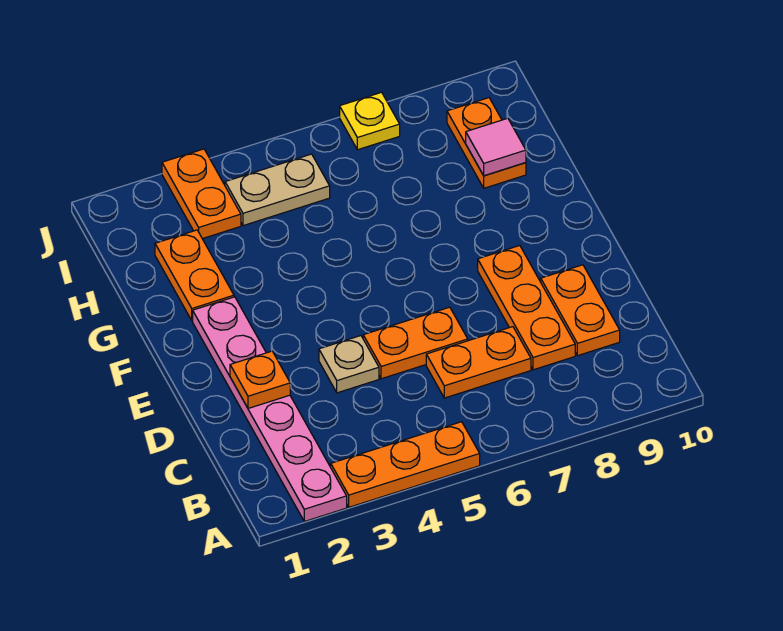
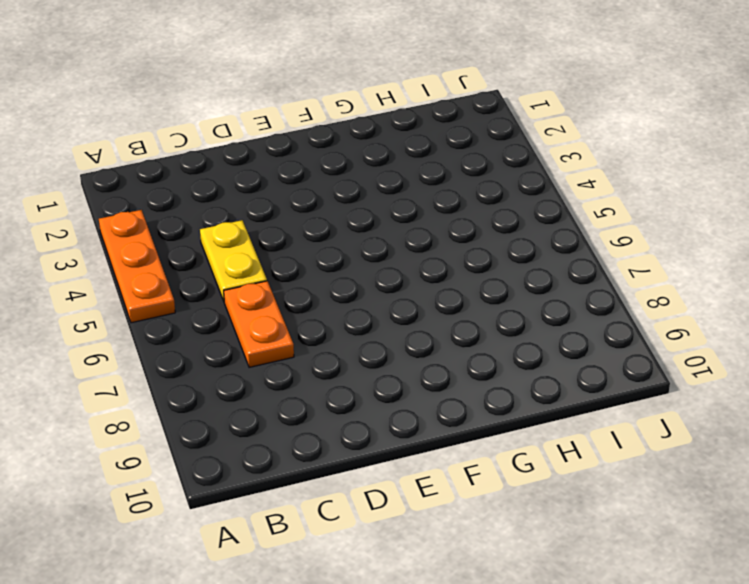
yellow 1x2 plate [200,220,267,301] -> none
none -> pink 1x6 plate [193,297,347,521]
none -> orange 1x3 plate [478,246,575,370]
none -> orange 1x2 plate [541,265,620,356]

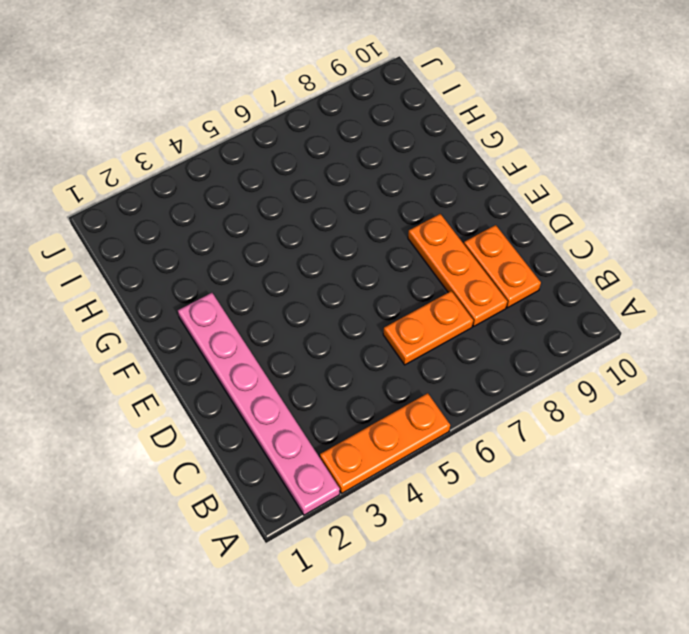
none -> tan 1x1 plate [319,336,379,393]
none -> orange 1x2 plate [363,307,468,379]
none -> orange 1x2 plate [155,230,234,321]

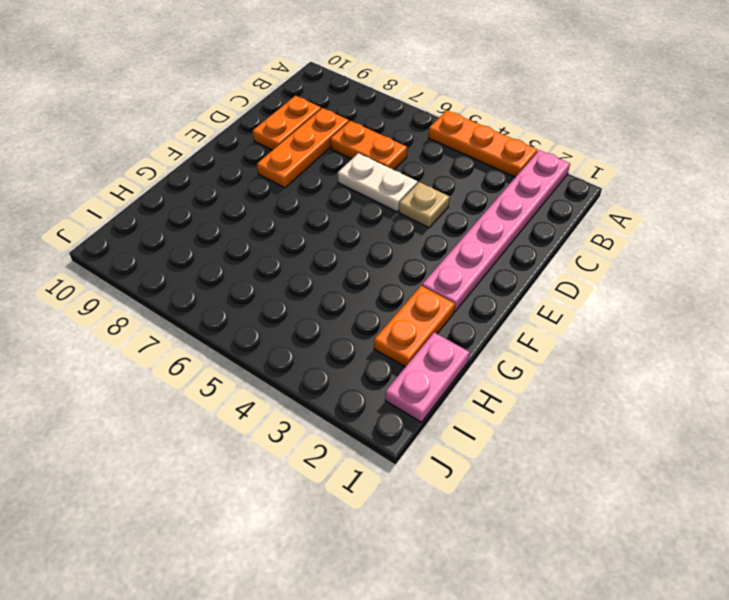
white 1x2 plate [338,153,418,212] -> orange 1x2 plate [363,307,468,379]
pink 1x2 plate [385,333,470,422] -> none
none -> orange 1x2 plate [447,98,526,188]
none -> orange 1x2 plate [162,149,241,239]
none -> tan 1x2 plate [225,154,330,226]

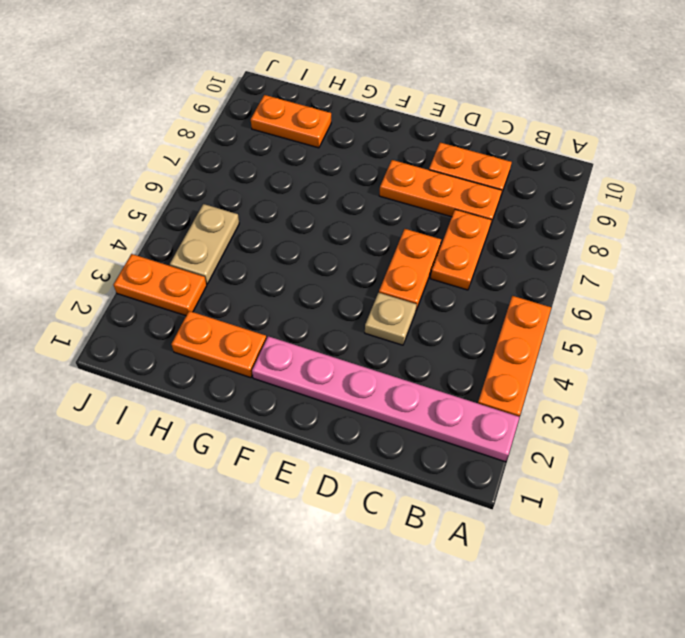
none -> yellow 1x1 plate [340,92,400,150]
none -> orange 1x1 plate [230,351,290,408]
none -> pink 1x1 tile [466,118,526,176]

